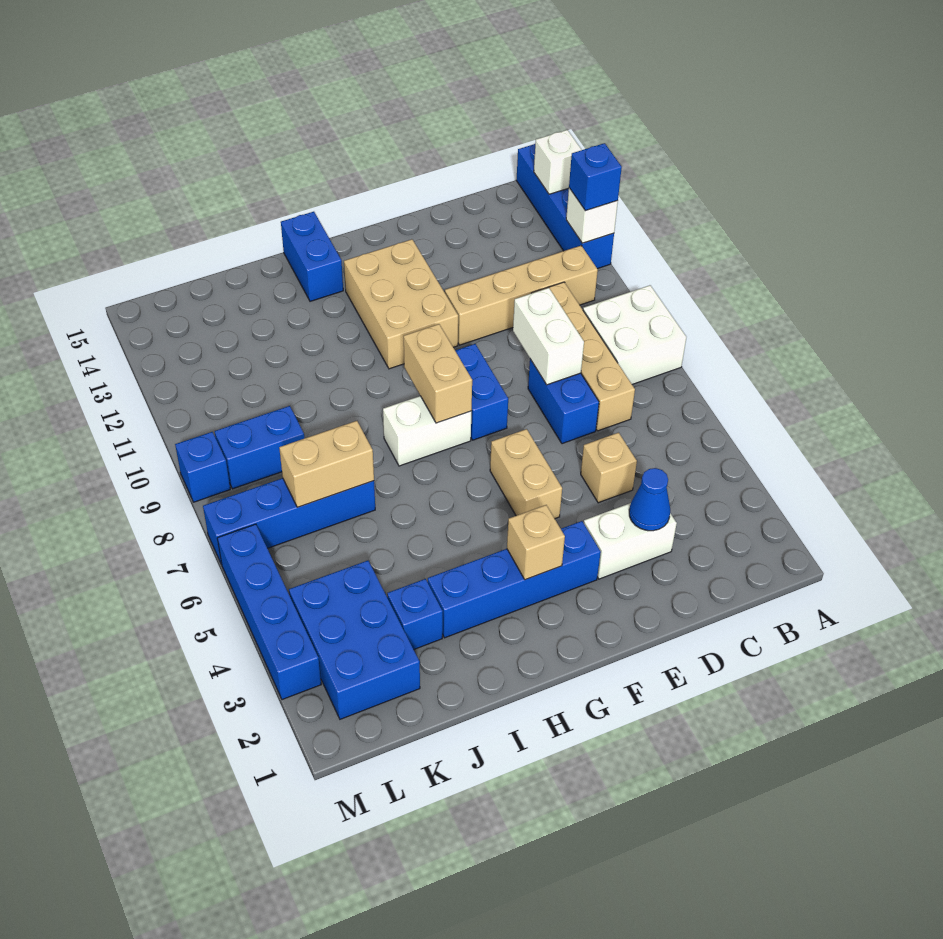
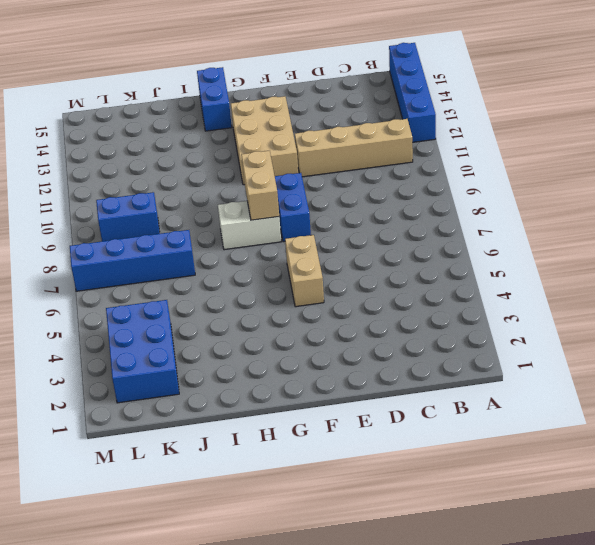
none -> white 2x2 brick [583,285,686,384]
none -> tan 1x4 brick [532,282,635,431]
none -> white 1x2 brick [584,503,677,579]

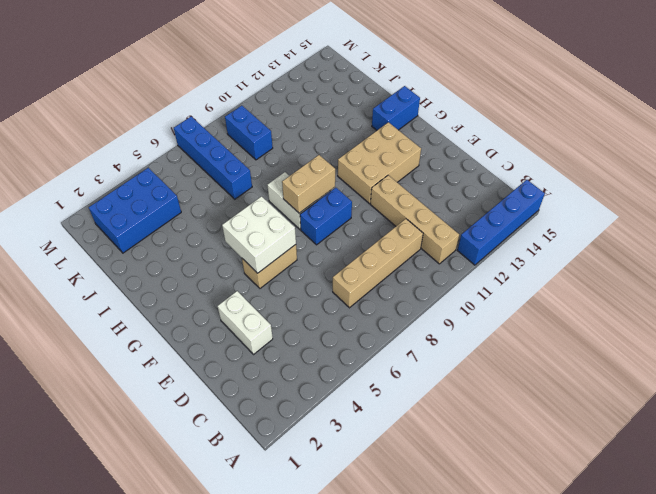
white 2x2 brick [222,196,296,273] -> white 2x2 brick moved to [583,285,686,384]
none -> tan 1x1 brick [581,433,637,503]
none -> blue 1x2 brick [528,359,599,444]
none -> blue 1x4 brick [428,521,601,638]

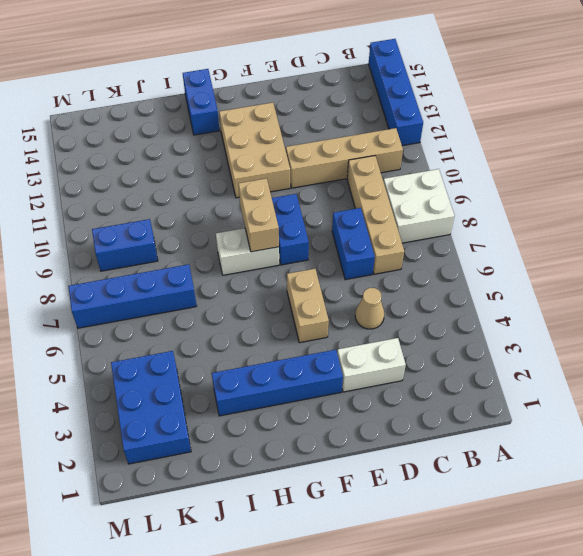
tan 1x1 cone [355,288,384,329] -> tan 1x1 brick [581,433,637,503]
none -> blue 1x1 brick [387,579,443,649]
none -> blue 1x4 brick [217,524,321,700]
none -> blue 1x1 brick [175,432,230,502]

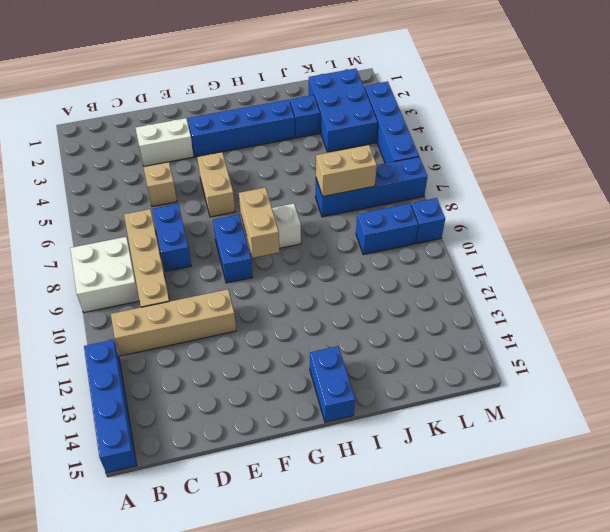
none -> tan 2x3 brick [344,239,458,369]
none -> white 1x1 brick [566,188,618,243]
none -> white 1x1 brick [534,130,582,194]

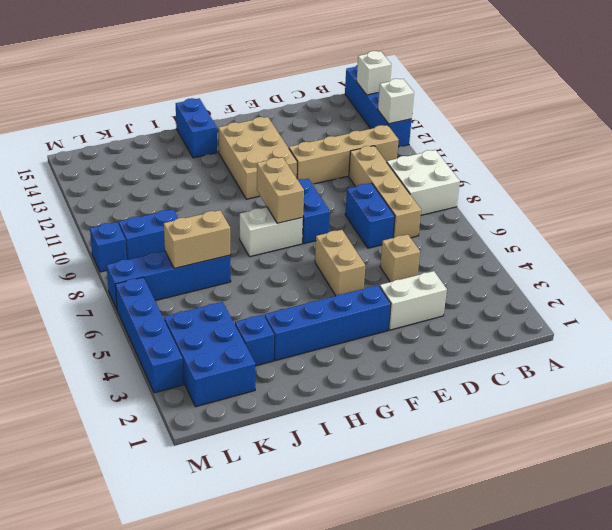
none -> blue 1x1 cone [629,468,670,531]
none -> white 1x2 brick [513,288,584,385]
none -> tan 1x1 brick [507,505,565,580]

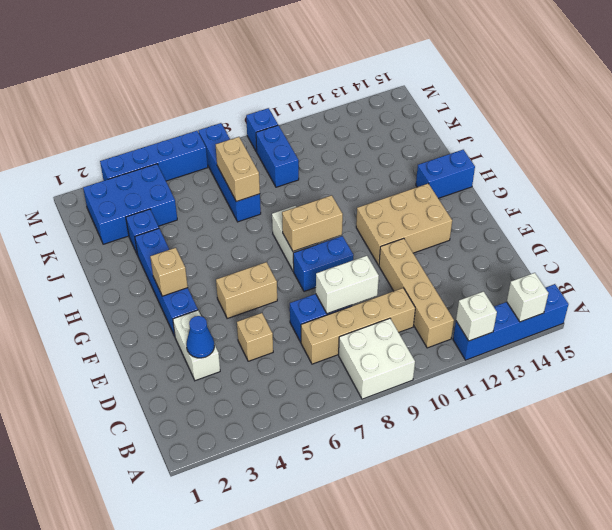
none -> blue 1x1 brick [569,143,622,211]

